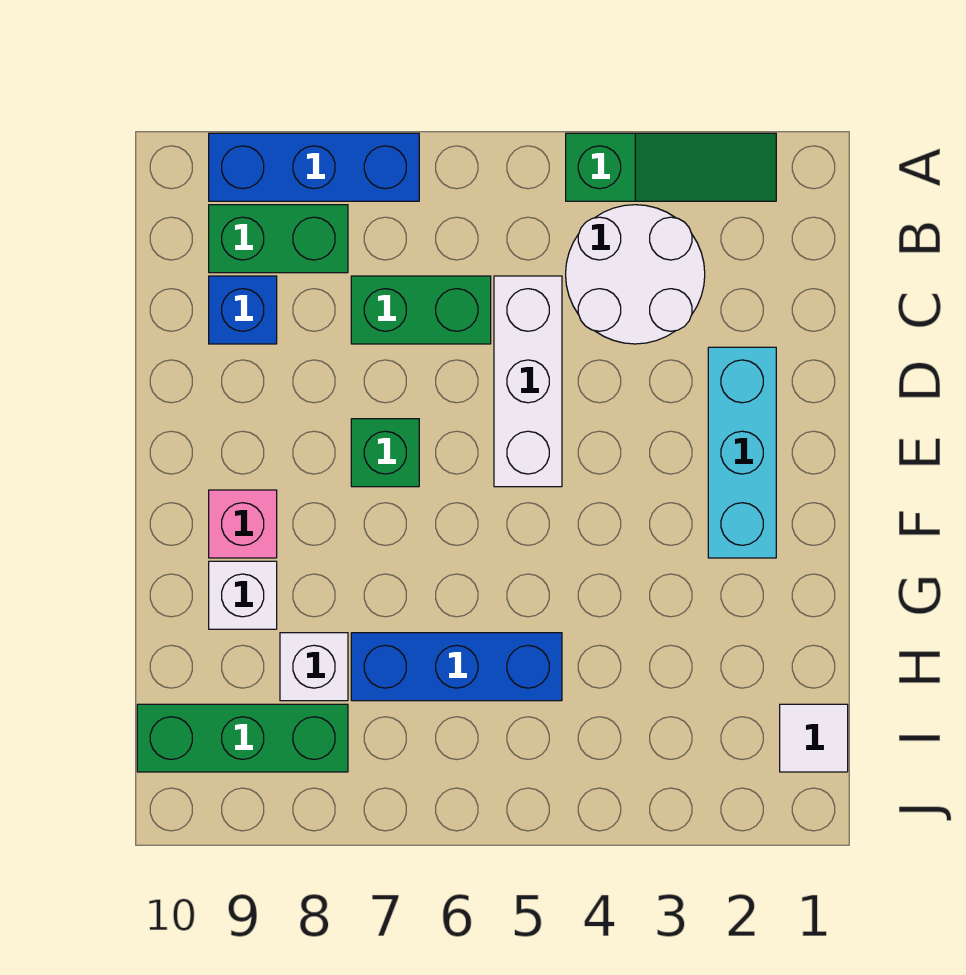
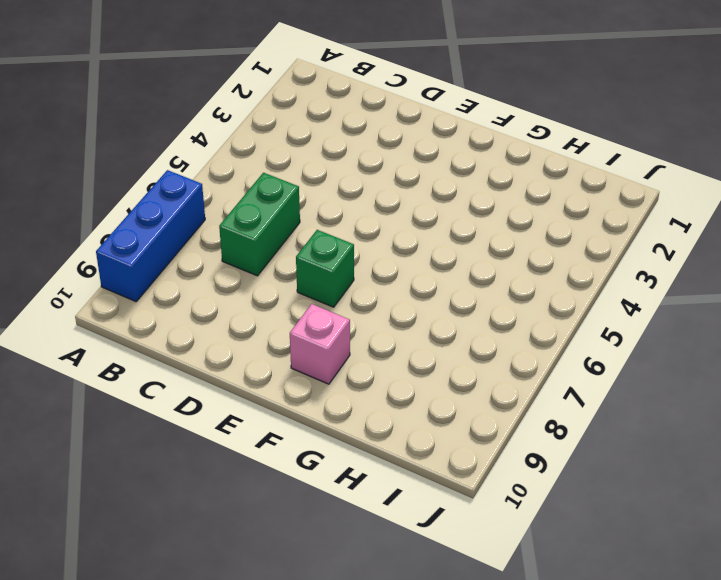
none -> green 1x3 slope [566,133,776,201]
none -> white 2x2 round brick [566,205,705,344]
none -> green 1x2 brick [209,205,348,273]

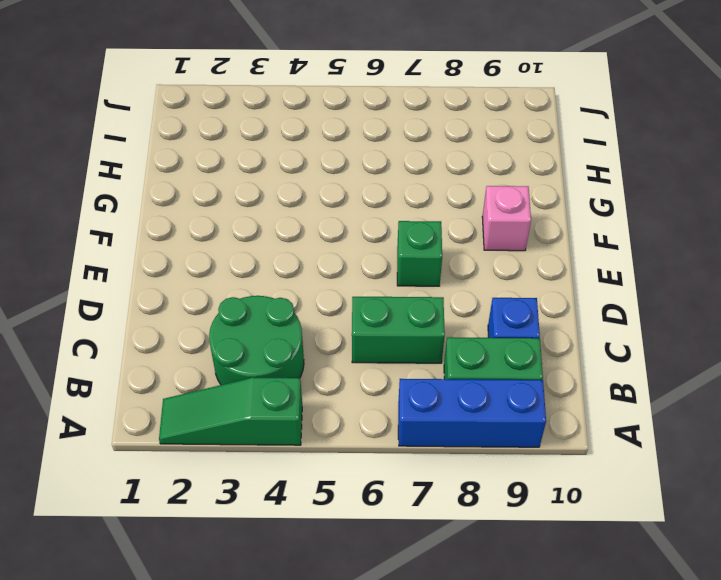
green 2x2 round brick [209,296,304,385] -> white 2x2 round brick [566,205,705,344]
none -> white 1x3 brick [494,276,562,487]
none -> cyan 1x3 brick [708,347,776,558]
none -> white 1x1 brick [209,561,277,629]

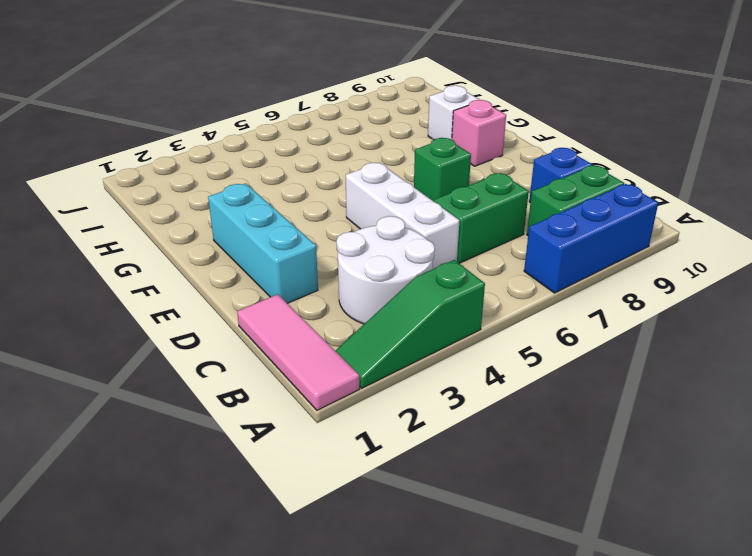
pink 1x3 tile [237,294,359,410] -> none
none -> blue 1x3 brick [351,633,562,701]
none -> white 1x1 brick [280,633,348,701]
none -> white 1x1 tile [780,704,848,772]

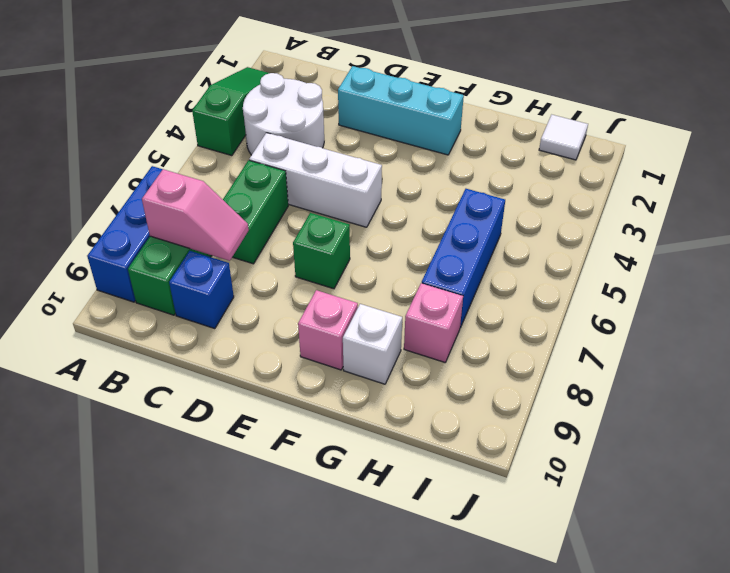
pink 1x2 slope [142,169,249,261] -> none
pink 1x1 brick [404,283,463,362] -> white 1x1 brick [280,633,348,701]
none -> green 1x3 brick [137,704,348,772]

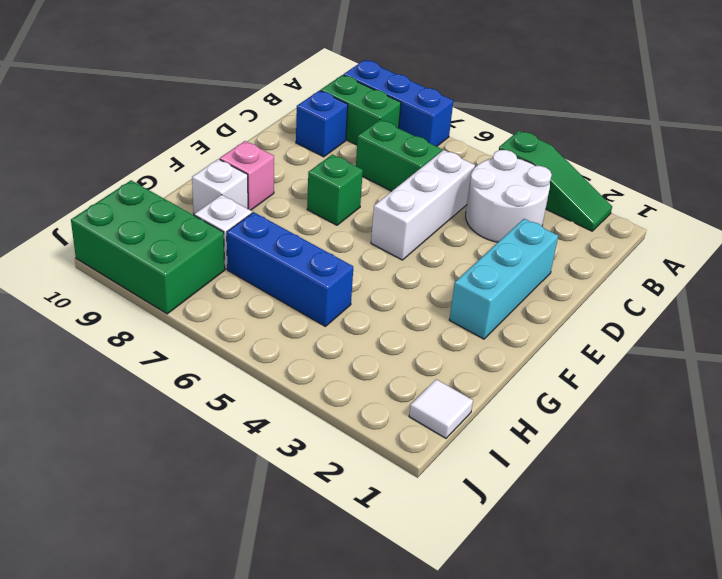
green 2x3 brick [71,180,225,314] -> green 1x3 brick [137,704,348,772]

